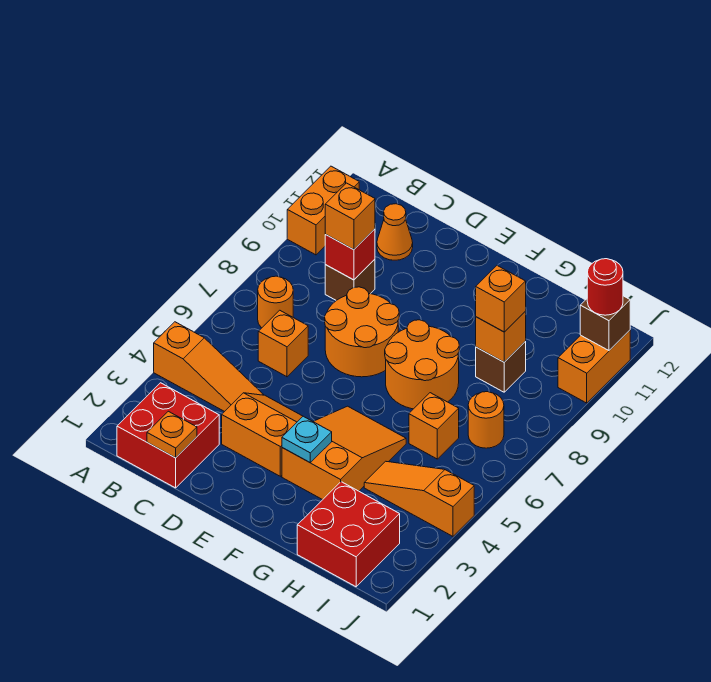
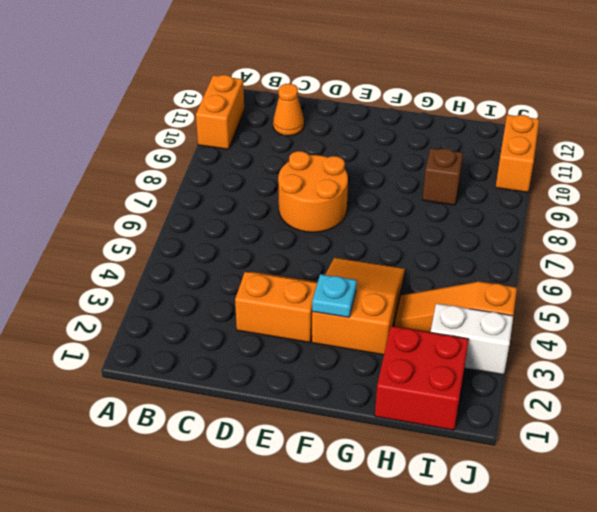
white 1x2 brick [431,303,513,375] -> none
none -> orange 1x3 slope [154,322,263,412]
none -> red 2x2 brick [117,383,219,488]
none -> orange 1x1 round brick [258,276,293,328]

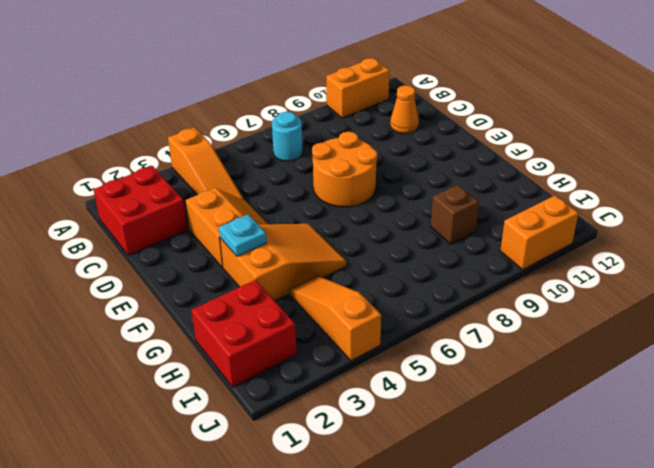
cyan 1x1 round brick [272,112,303,161] -> orange 1x1 round brick [258,276,293,328]
none -> orange 1x1 brick [258,310,308,377]
none -> brown 1x1 brick [325,259,375,301]
none -> orange 2x2 round brick [385,320,459,409]

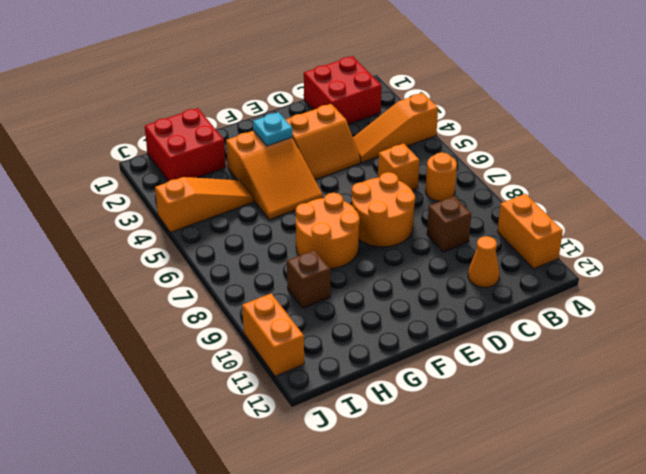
none -> orange 1x1 brick [409,393,459,459]
none -> orange 1x1 round brick [468,392,504,448]
none -> orange 1x1 plate [147,411,197,458]

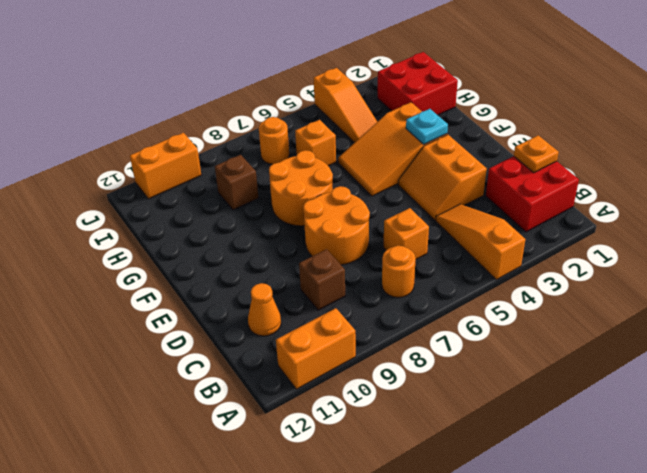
none -> red 1x1 brick [325,229,375,280]
none -> orange 1x1 brick [476,312,526,362]
none -> brown 1x1 brick [580,296,630,350]

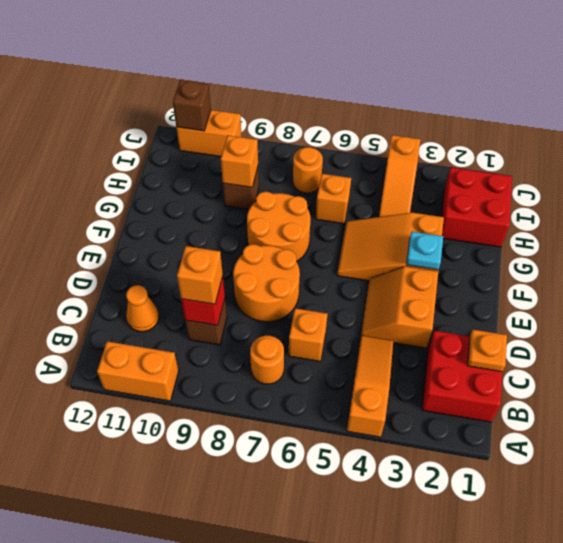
none -> orange 1x1 brick [476,266,526,332]
none -> red 1x1 round brick [587,259,623,315]

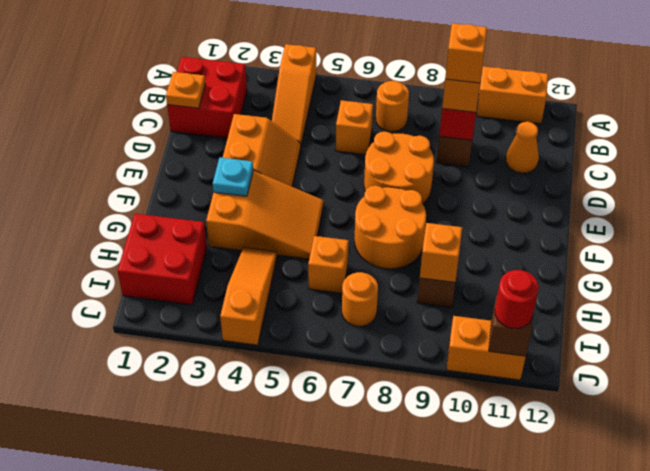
orange 1x1 brick [445,23,487,83] -> orange 1x1 brick moved to [476,266,526,332]

